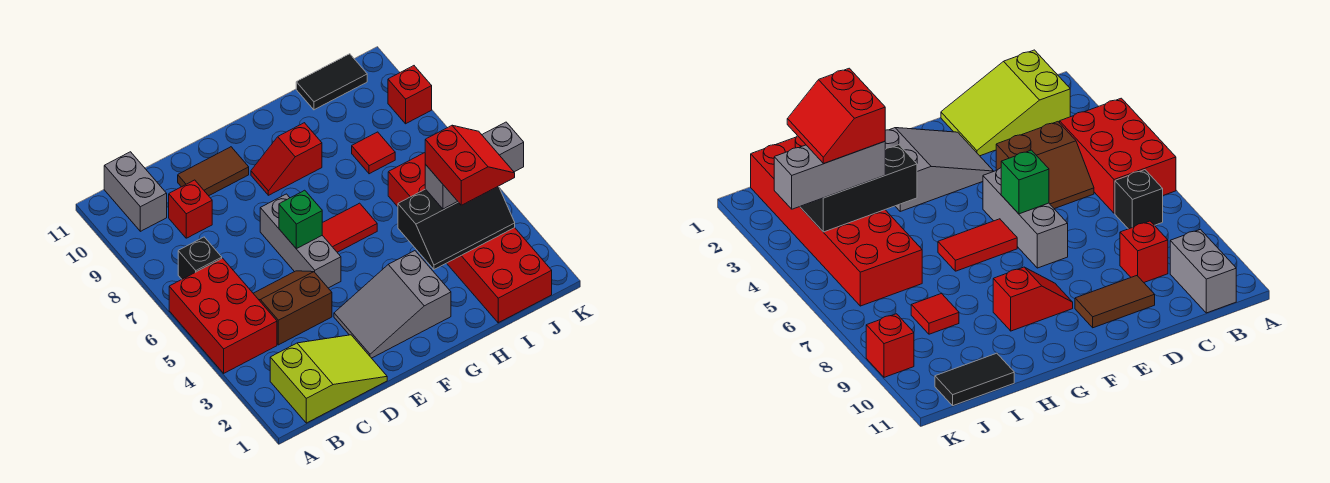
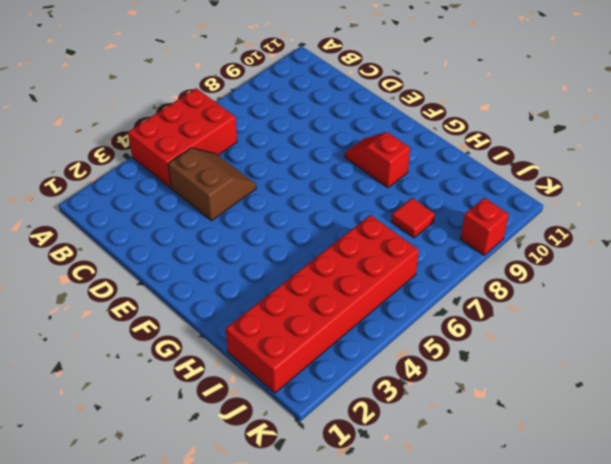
none -> lime 2x3 slope [270,335,387,423]
none -> black 1x1 brick [178,237,222,279]
none -> grey 1x2 brick [104,152,167,231]

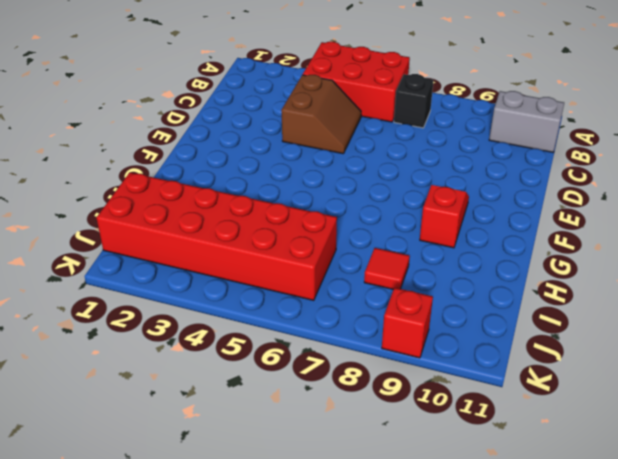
none -> lime 2x3 slope [270,335,387,423]
none -> red 1x1 brick [169,180,212,238]
none -> brown 1x2 tile [178,147,249,196]

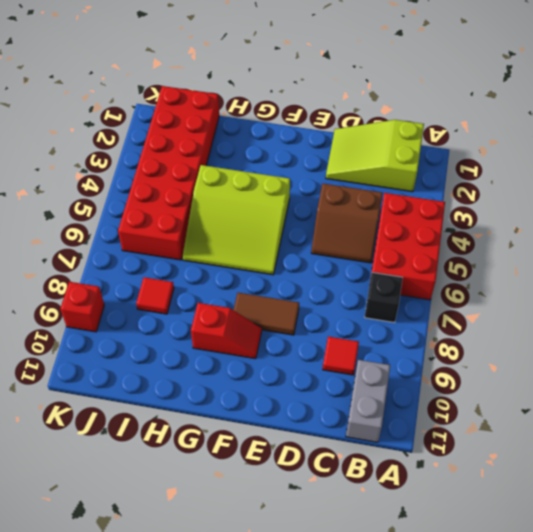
red 1x1 tile [323,336,359,375] -> red 1x1 brick [169,180,212,238]
brown 1x2 tile [234,293,299,335] -> brown 1x2 tile moved to [178,147,249,196]
lime 3x3 slope [182,165,290,275] -> red 1x2 tile [322,203,377,252]
none -> grey 2x3 slope [334,251,451,358]
none -> grey 1x3 brick [260,194,341,288]
none -> black 1x2 tile [296,54,367,110]

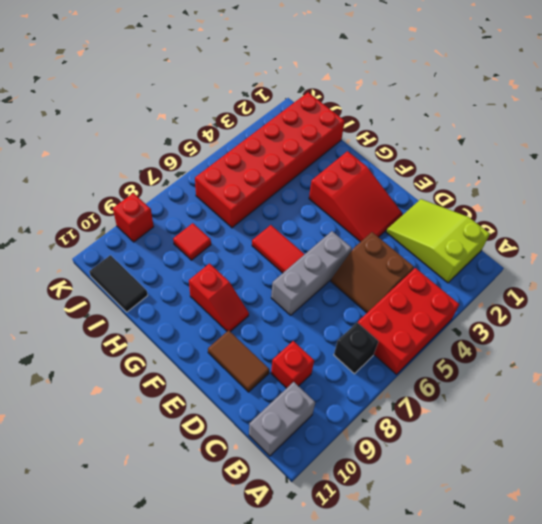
red 2x3 slope [309,151,403,242] -> grey 2x3 slope [334,251,451,358]
none -> green 1x1 brick [279,190,322,249]
none -> black 2x3 slope [398,186,515,269]
none -> grey 1x3 brick [425,122,524,209]

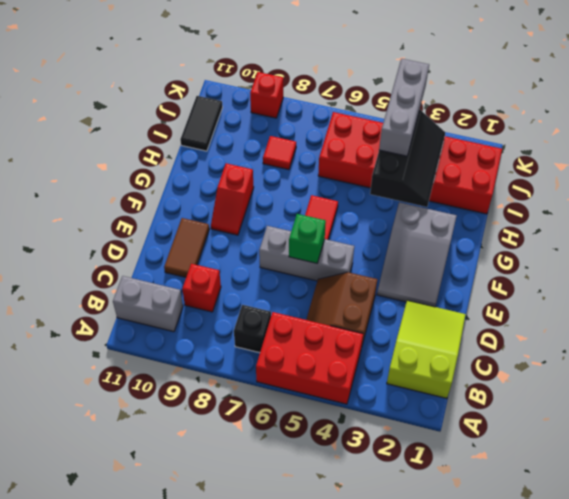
none -> red 2x2 slope [425,125,515,205]

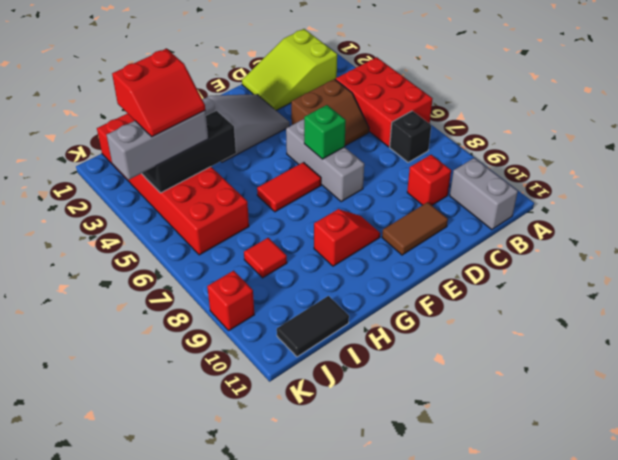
red 2x2 slope [112,49,205,137] -> red 2x2 slope turned to [425,125,515,205]

